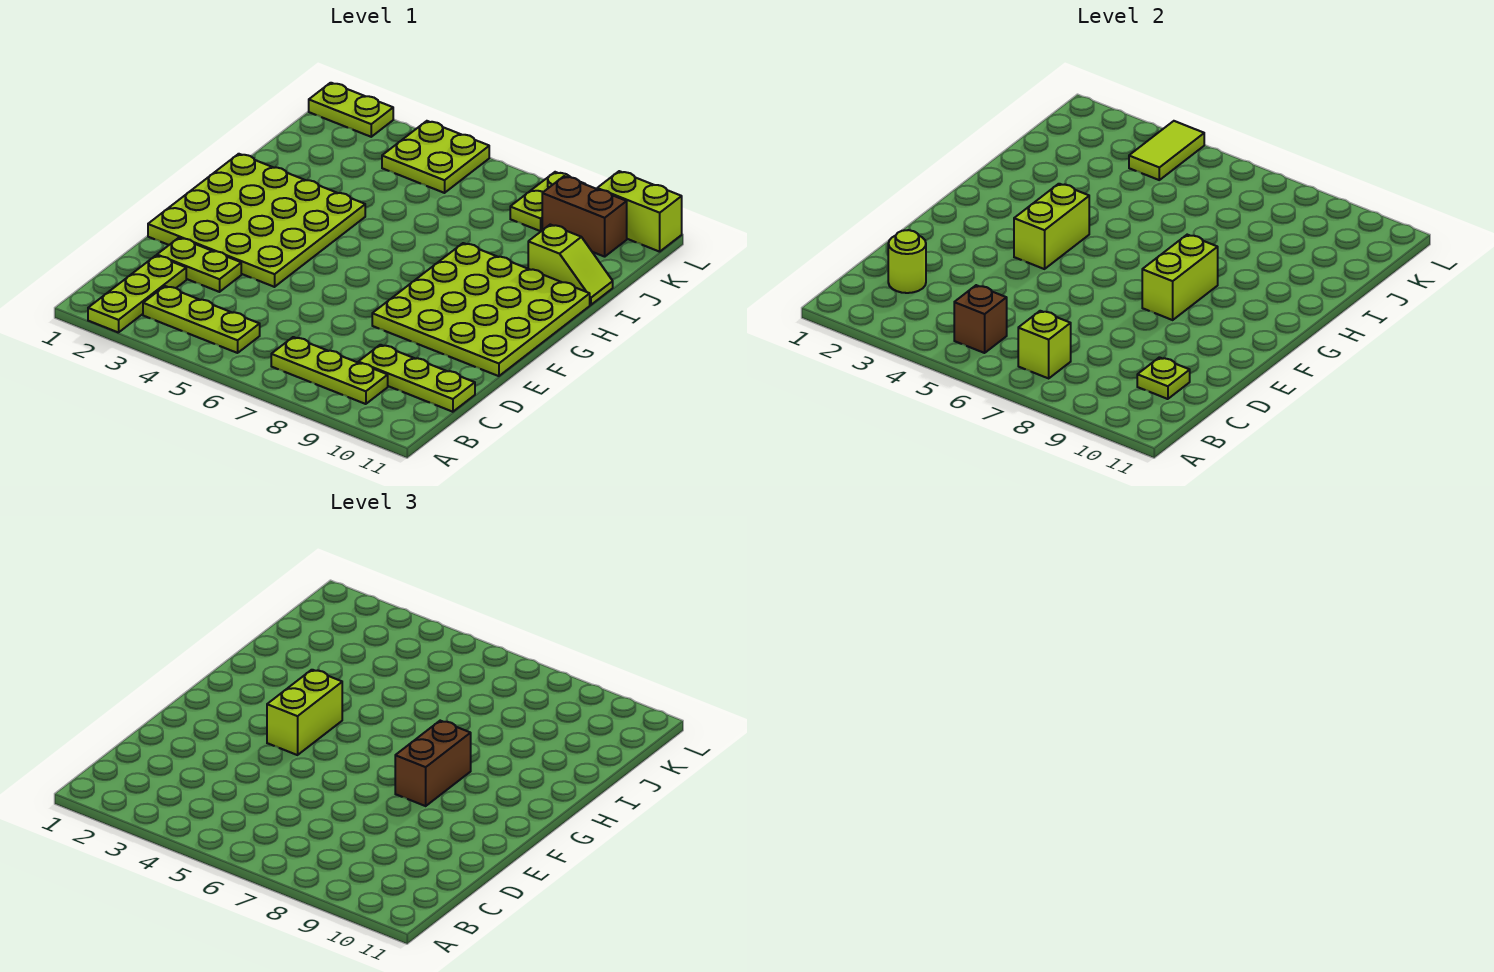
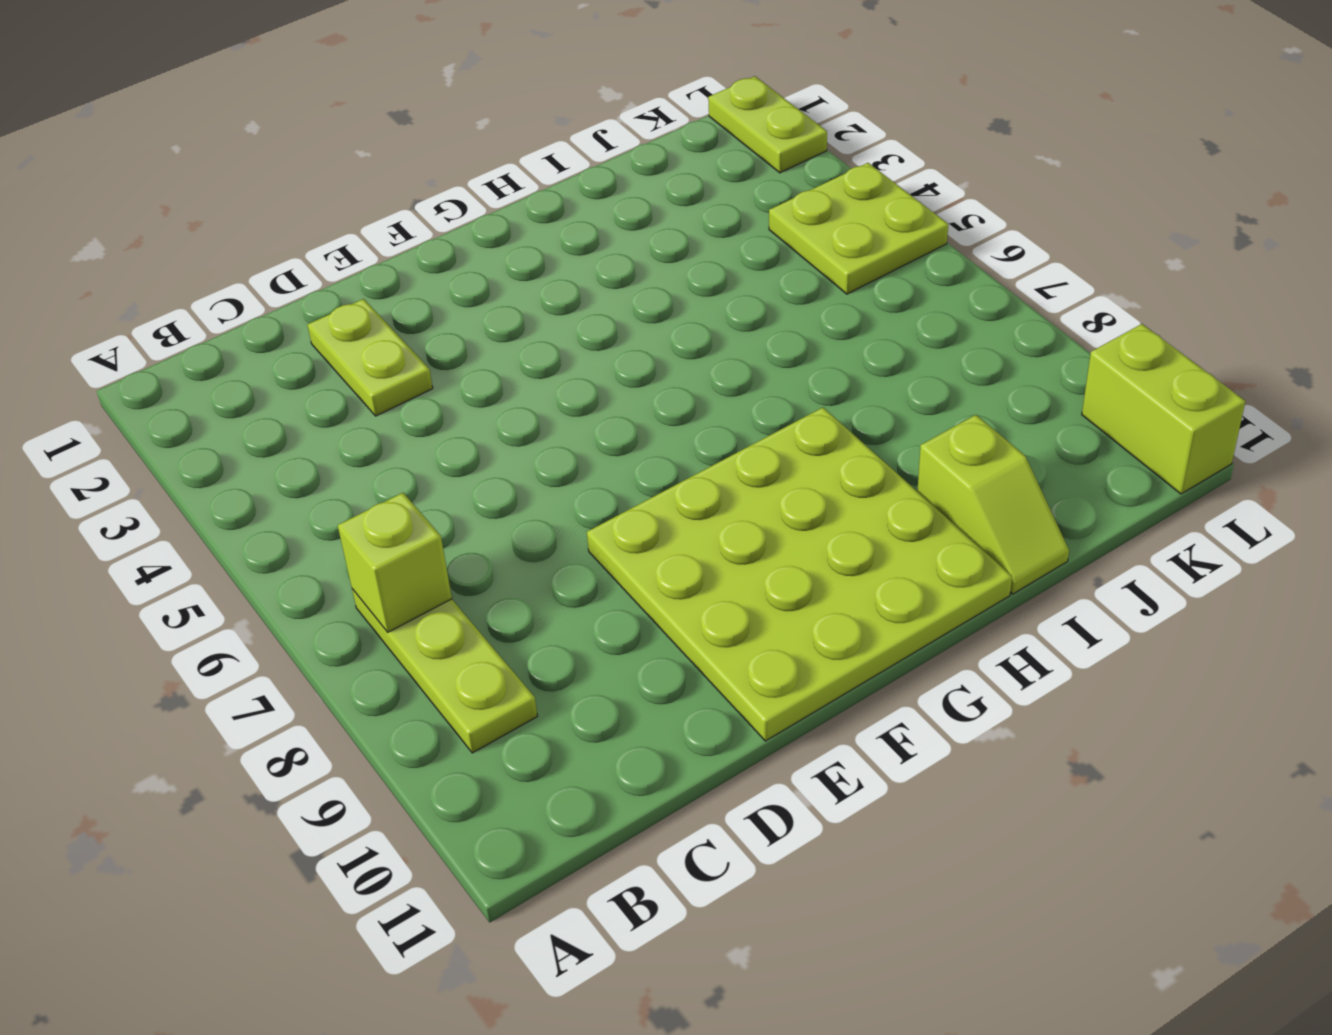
none -> lime 1x3 plate [88,256,186,333]
none -> lime 1x3 plate [143,286,260,353]
none -> lime 1x3 plate [358,345,475,412]

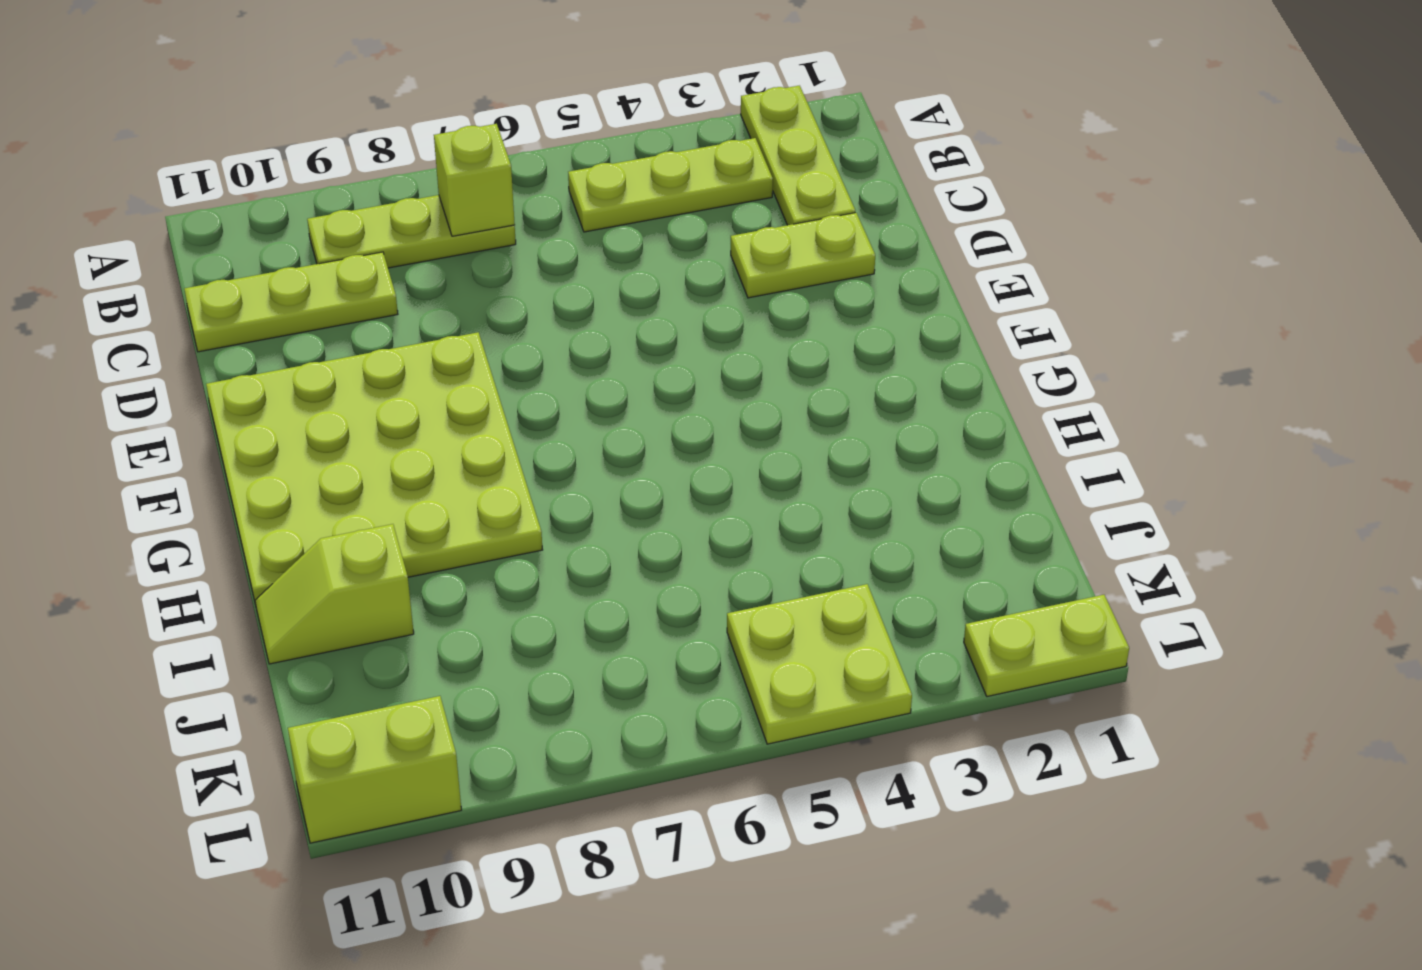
none -> lime 4x4 plate [148,154,365,287]
none -> lime 1x2 plate [510,172,585,231]
none -> brown 1x2 brick [542,176,627,257]

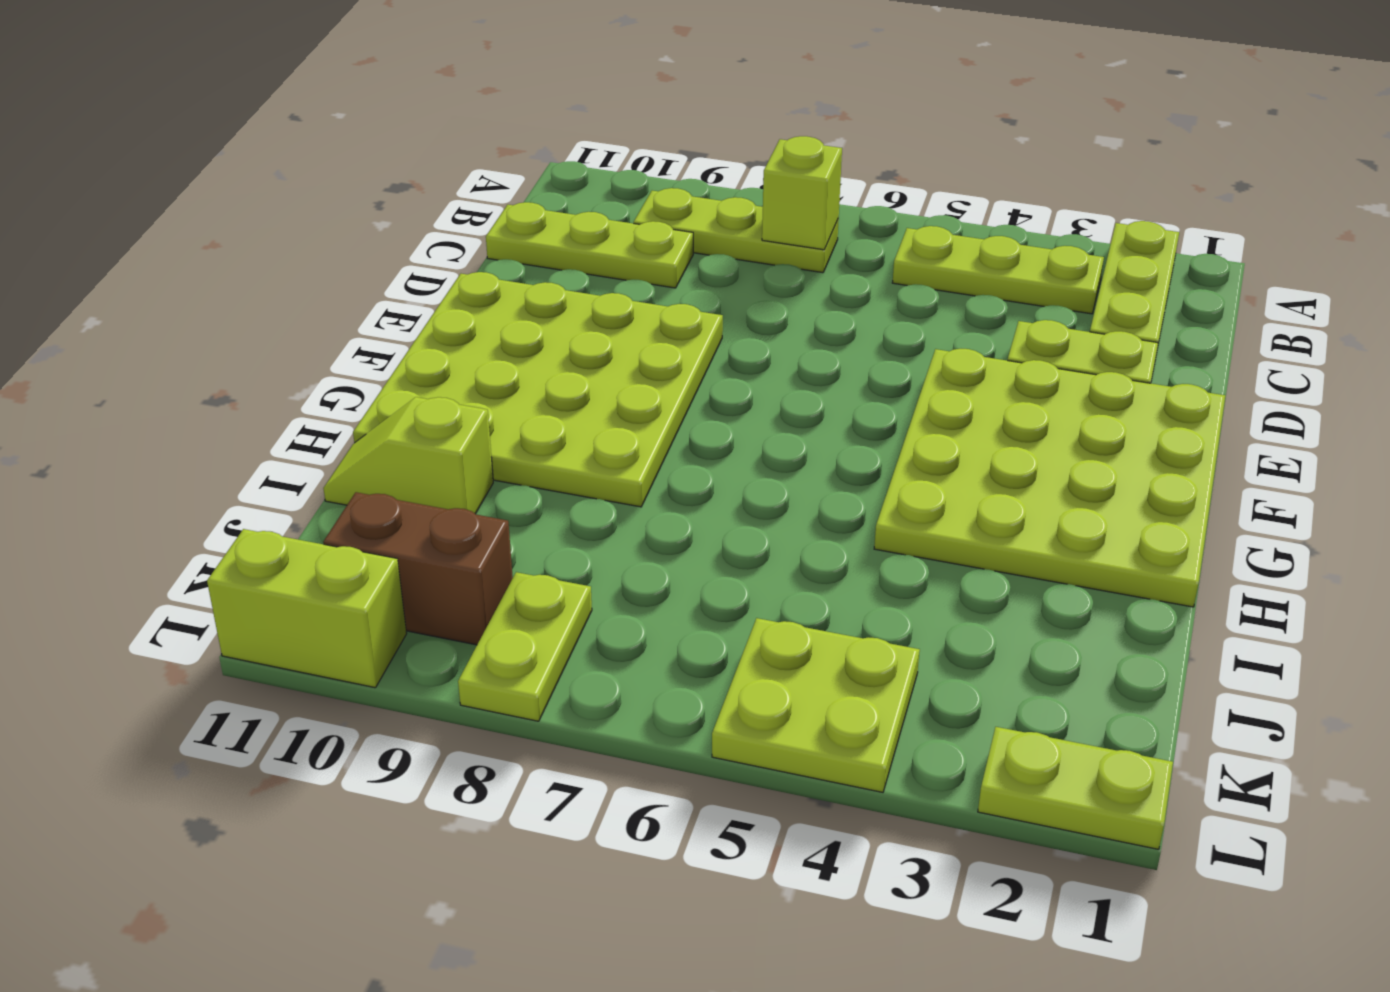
none -> brown 1x1 brick [954,285,1007,353]
none -> lime 1x1 round brick [888,230,926,293]
none -> lime 1x1 plate [1137,357,1190,399]

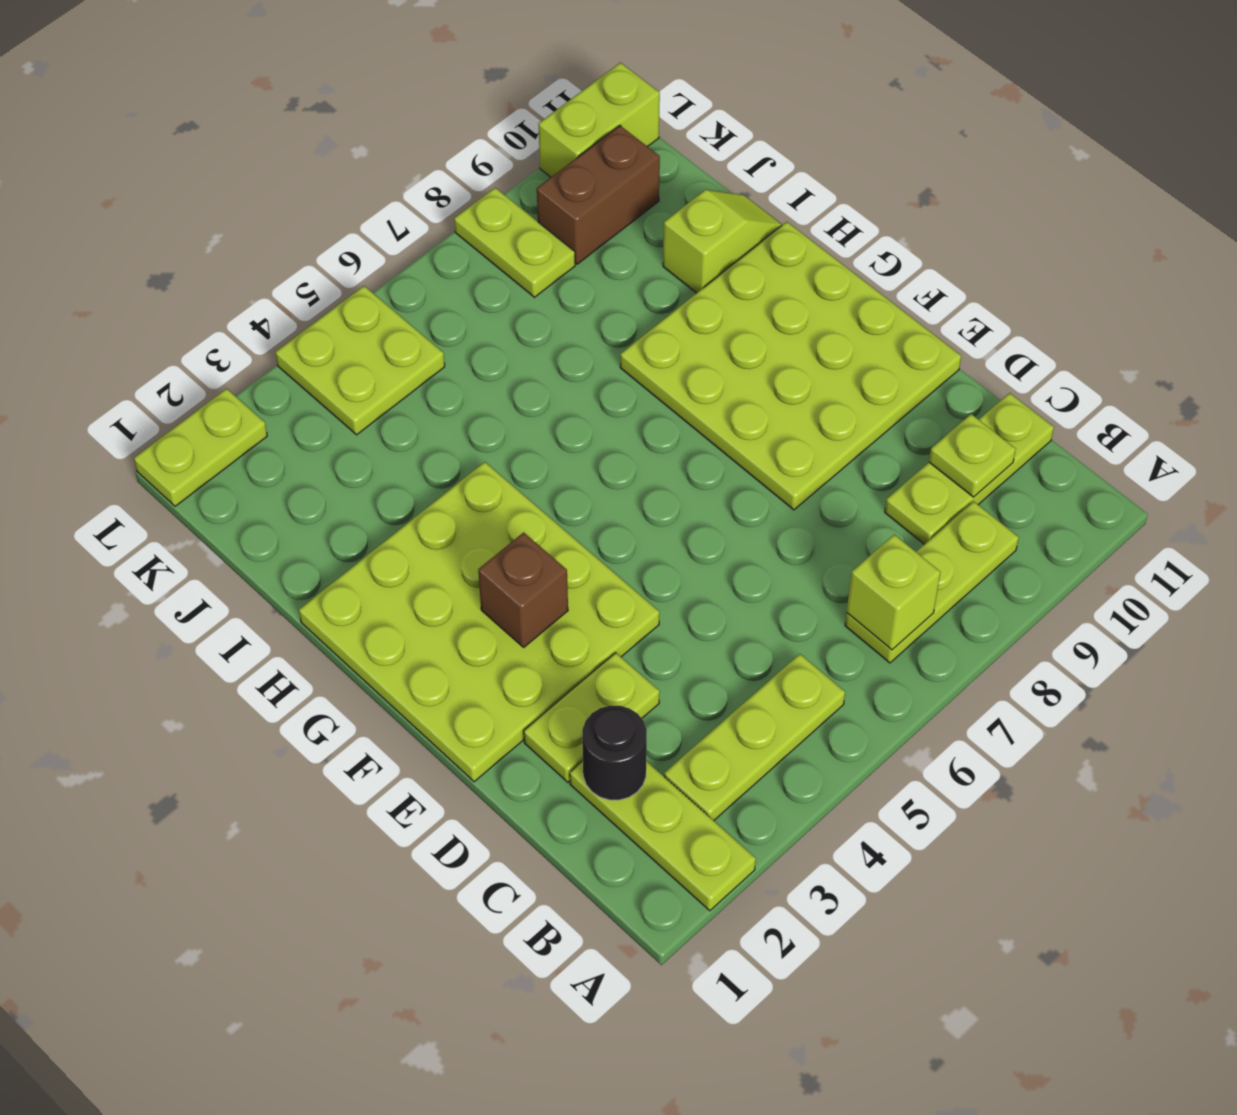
black 1x1 round brick [582,706,647,800] -> lime 1x1 round brick [888,230,926,293]
brown 1x1 brick [478,532,568,647] -> brown 1x1 brick moved to [954,285,1007,353]
none -> lime 1x2 brick [1014,184,1089,269]
none -> lime 1x2 brick [1142,235,1218,320]
none -> lime 1x2 tile [1129,121,1204,180]

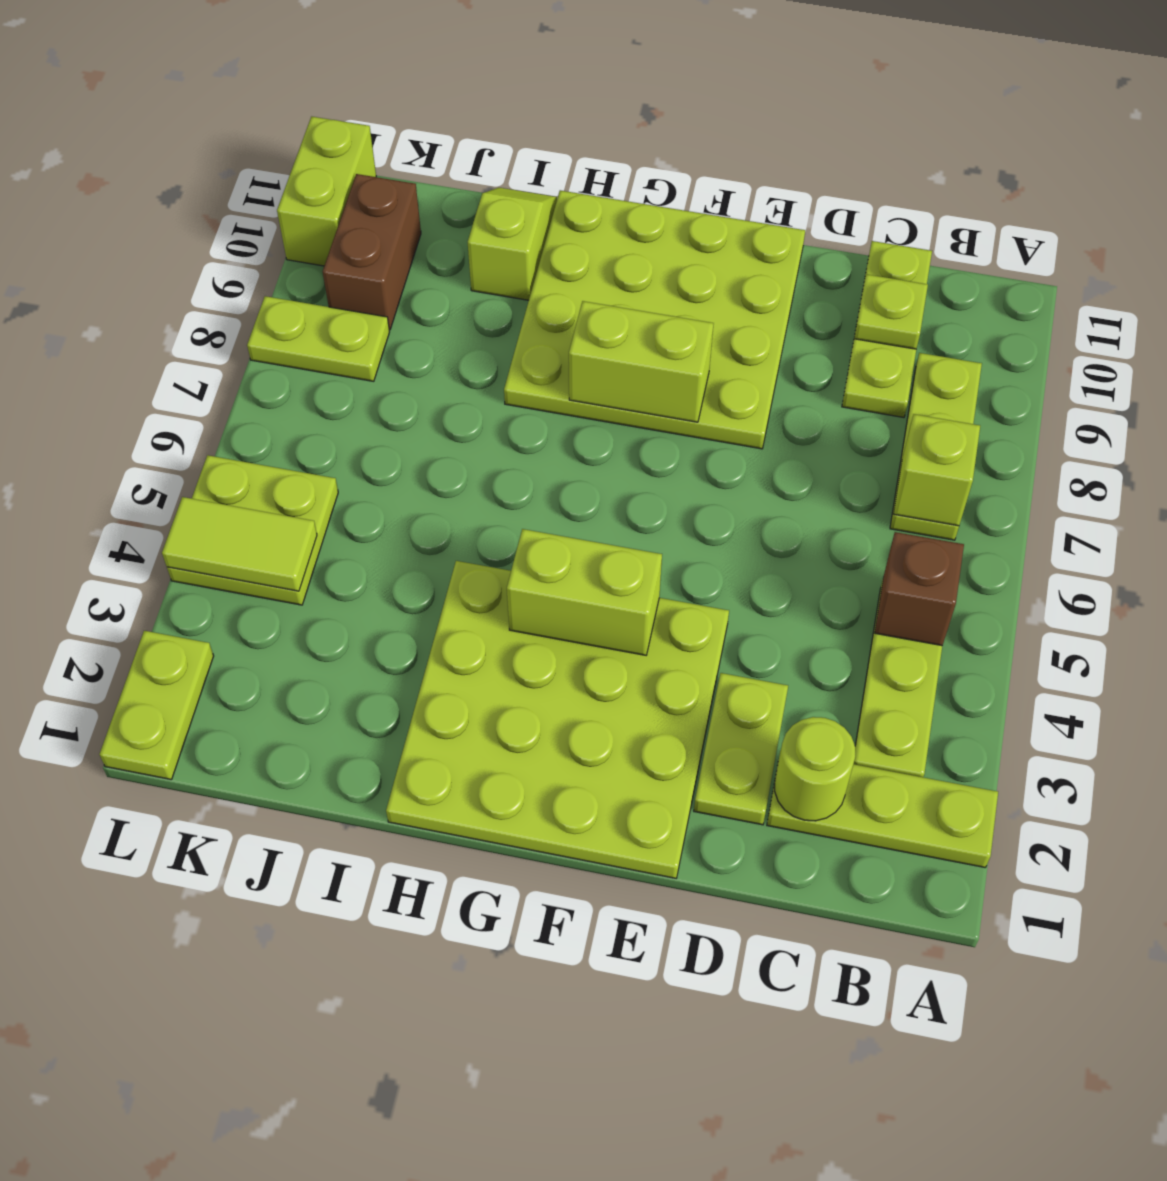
none -> lime 1x2 brick [267,670,342,755]
none -> brown 1x2 brick [395,721,471,806]

